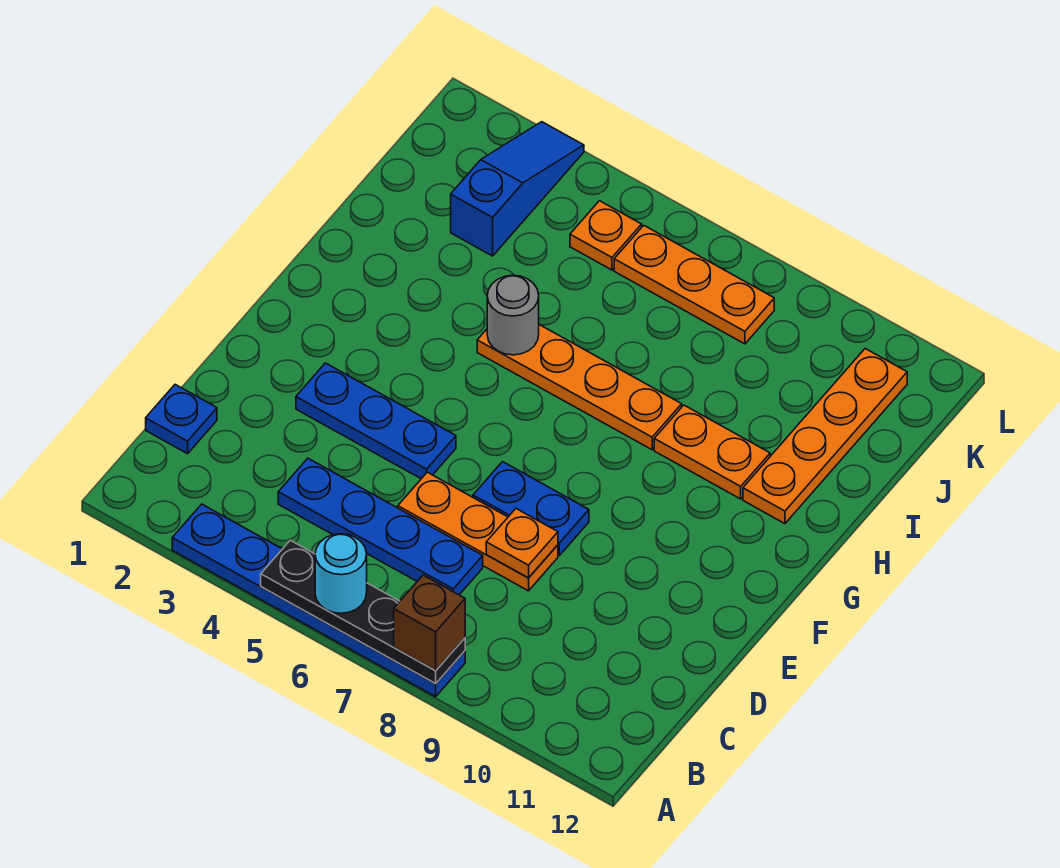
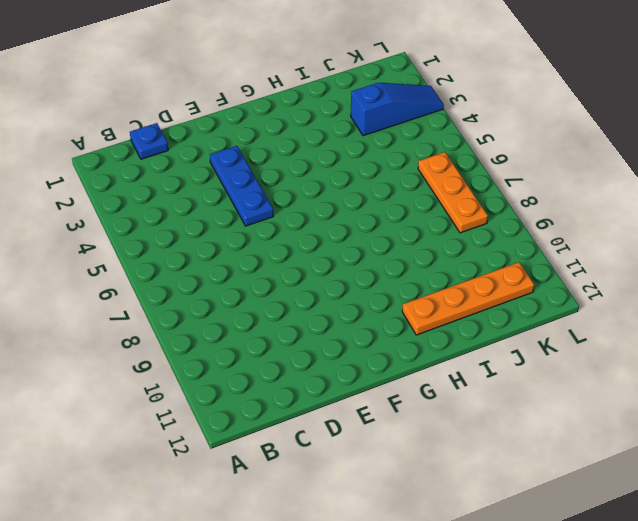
none -> blue 1x6 plate [172,504,465,697]
none -> blue 1x4 plate [278,458,483,595]
none -> orange 1x3 plate [398,472,558,591]

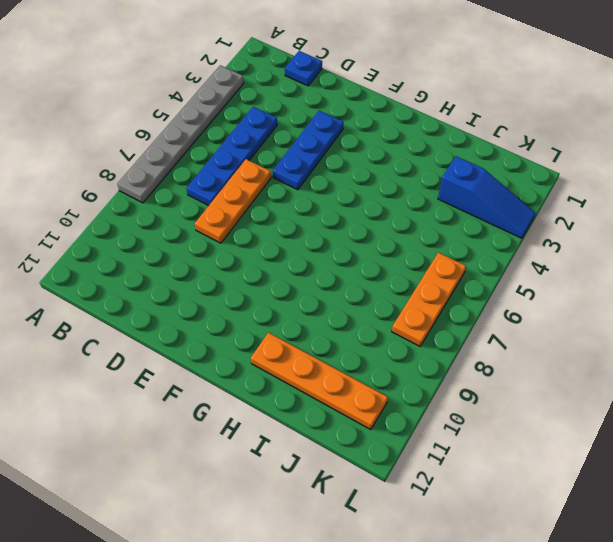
grey 1x6 plate [117,65,244,203] -> blue 1x6 plate [172,504,465,697]
none -> blue 1x2 plate [473,462,589,555]
none -> orange 1x4 plate [477,325,682,450]
none -> orange 1x2 plate [654,405,770,499]

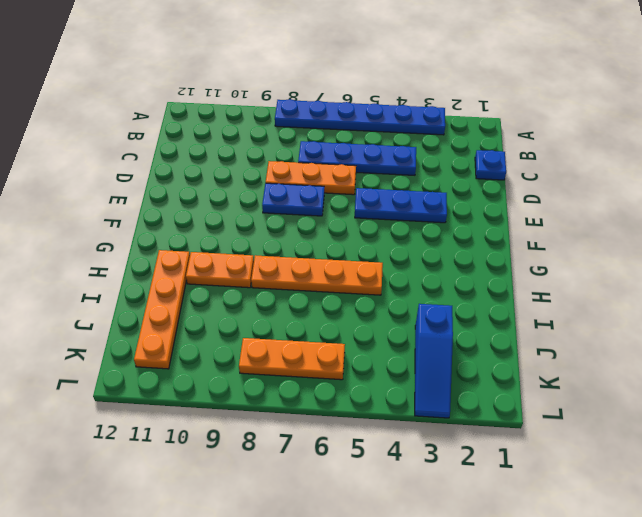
none -> orange 1x1 plate [570,201,642,270]
none -> black 1x4 plate [261,540,465,683]
none -> orange 1x1 plate [486,509,558,578]

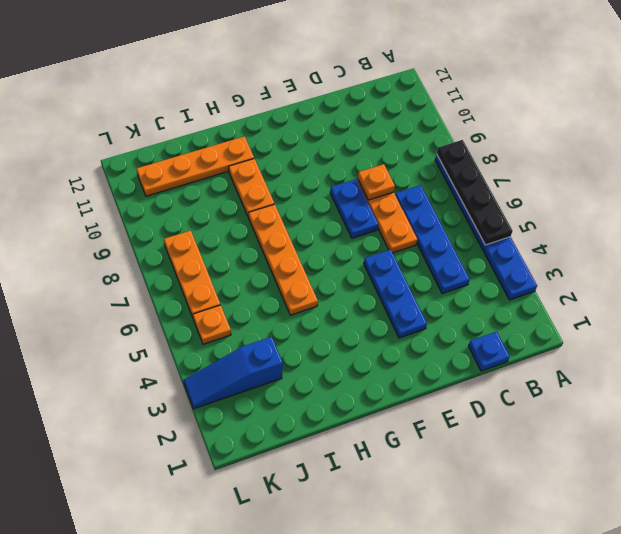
none -> grey 1x1 round brick [487,275,539,355]
none -> cyan 1x1 round brick [315,534,367,613]
none -> brown 1x1 brick [394,575,465,671]

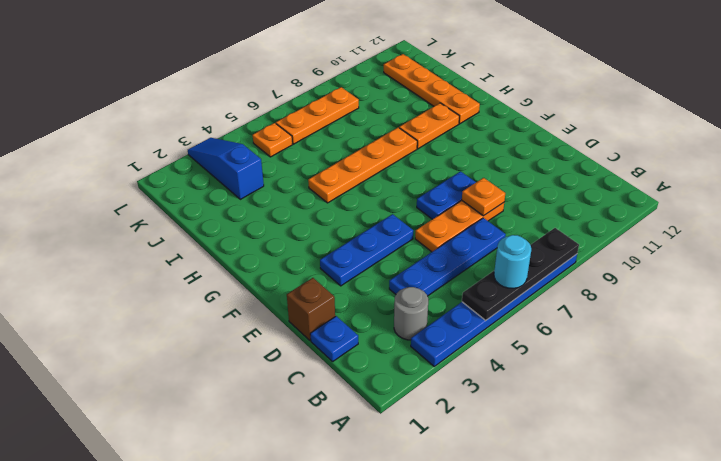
grey 1x1 round brick [394,287,428,340] -> grey 1x1 round brick moved to [487,275,539,355]
brown 1x1 brick [287,278,335,340] -> brown 1x1 brick moved to [394,575,465,671]

